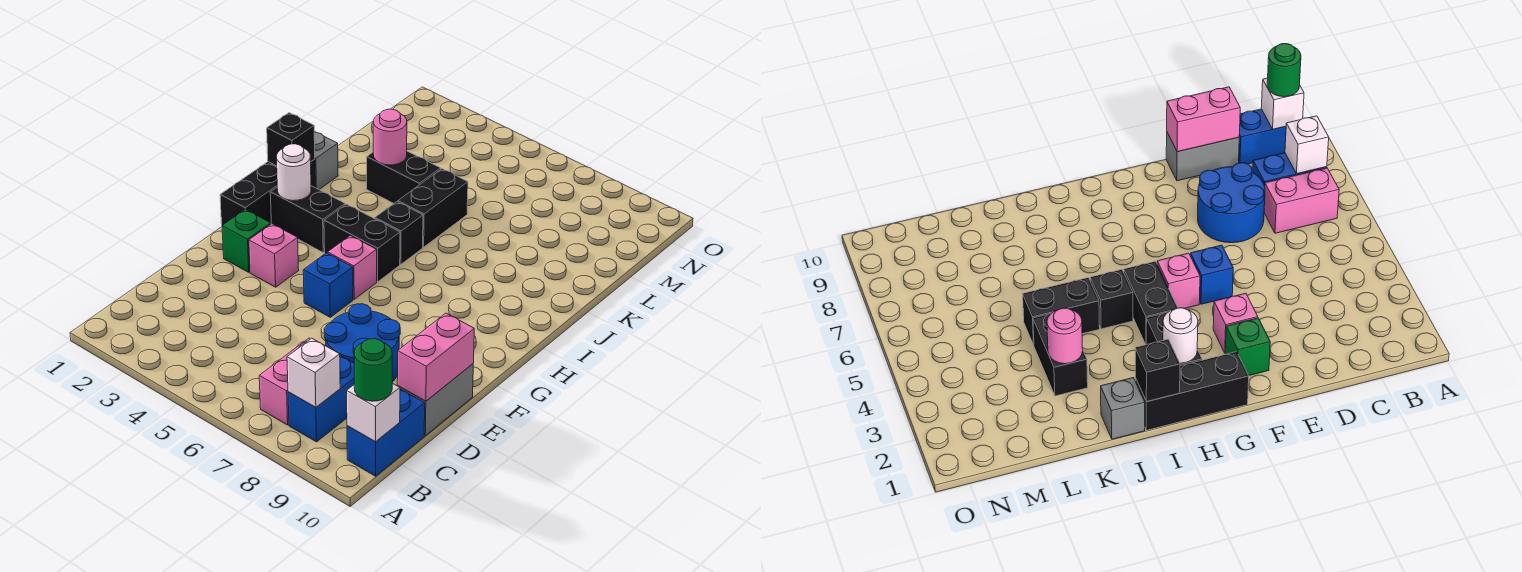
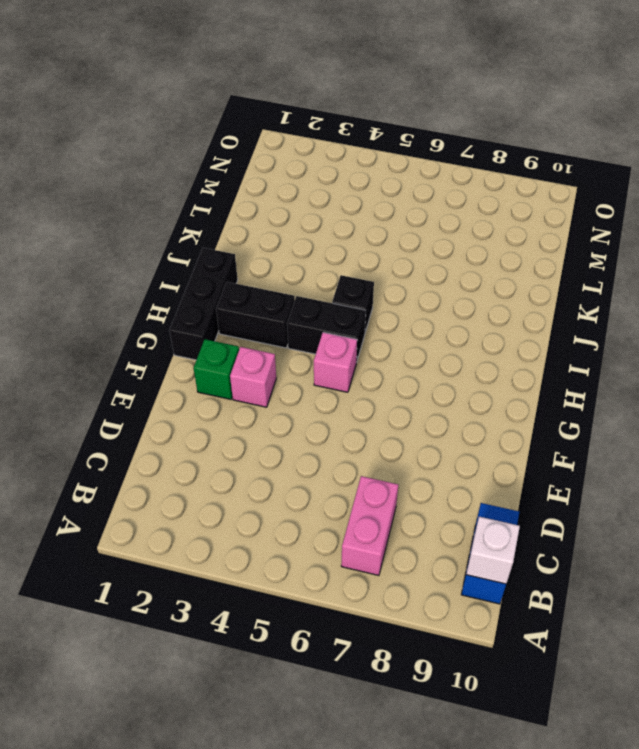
none -> blue 1x2 brick [288,356,354,442]
none -> blue 2x2 round brick [324,304,400,382]
none -> grey 1x2 brick [400,364,473,436]

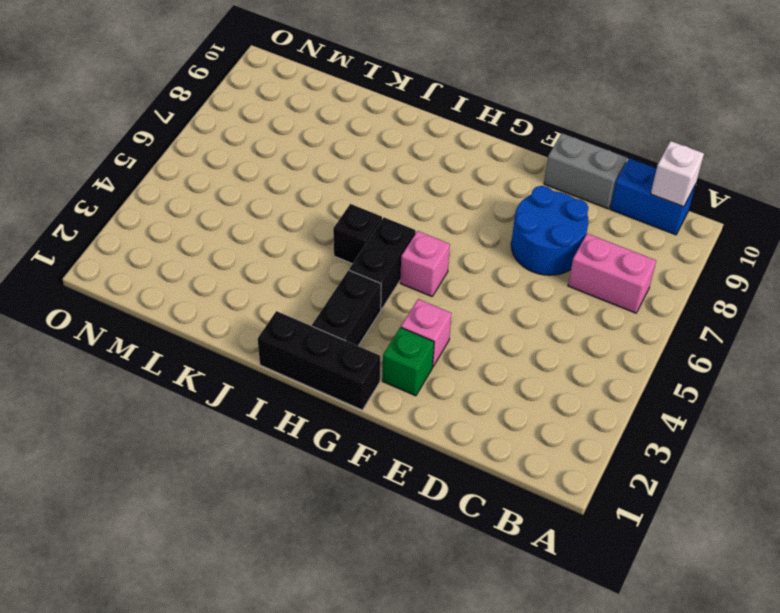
none -> blue 1x2 brick [288,356,354,442]
none -> blue 1x1 brick [303,253,353,317]
none -> grey 1x1 brick [314,131,338,189]

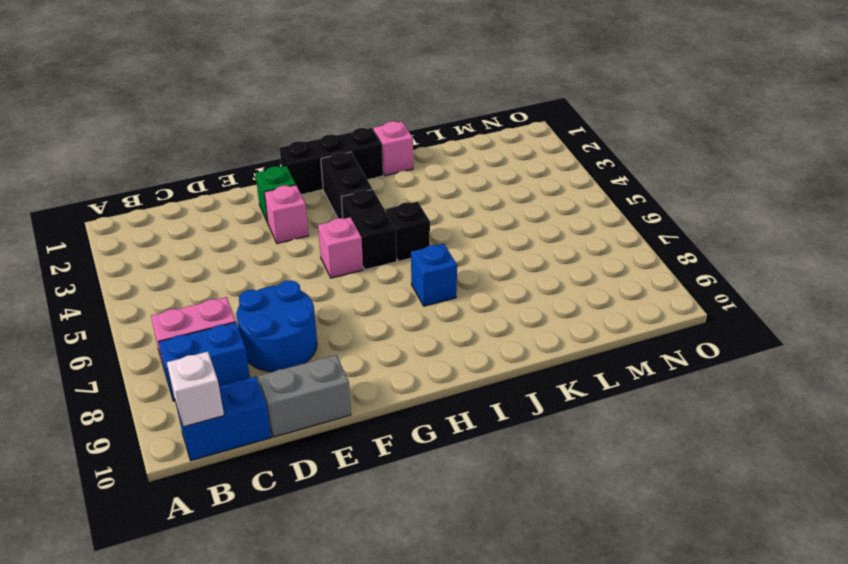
blue 1x1 brick [411,244,457,306] -> blue 1x1 brick moved to [303,253,353,317]
pink 1x1 brick [373,121,413,176] -> grey 1x1 brick [314,131,338,189]
none -> black 1x2 brick [398,169,468,247]
none -> black 1x2 brick [367,151,441,204]
none -> white 1x1 brick [287,338,340,407]

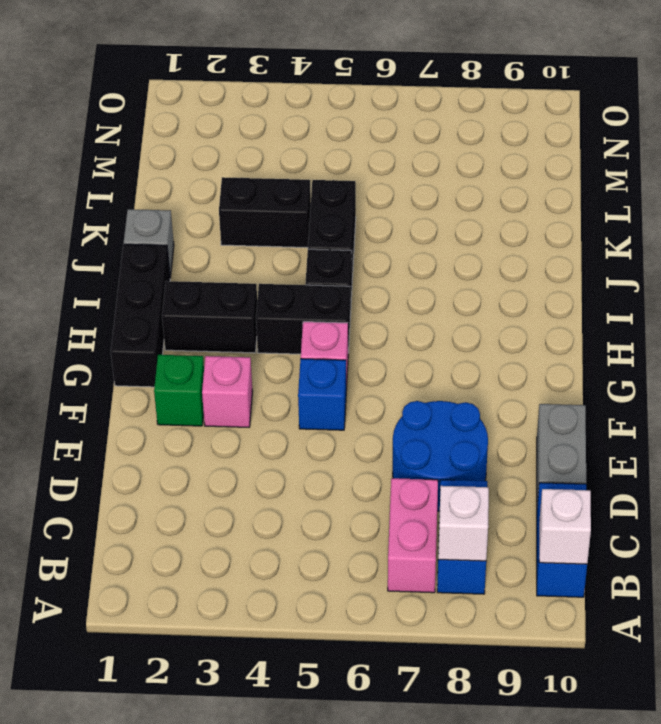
none -> pink 1x2 brick [397,313,474,401]
none -> white 1x1 round brick [276,144,311,201]
none -> black 1x1 brick [267,113,315,166]

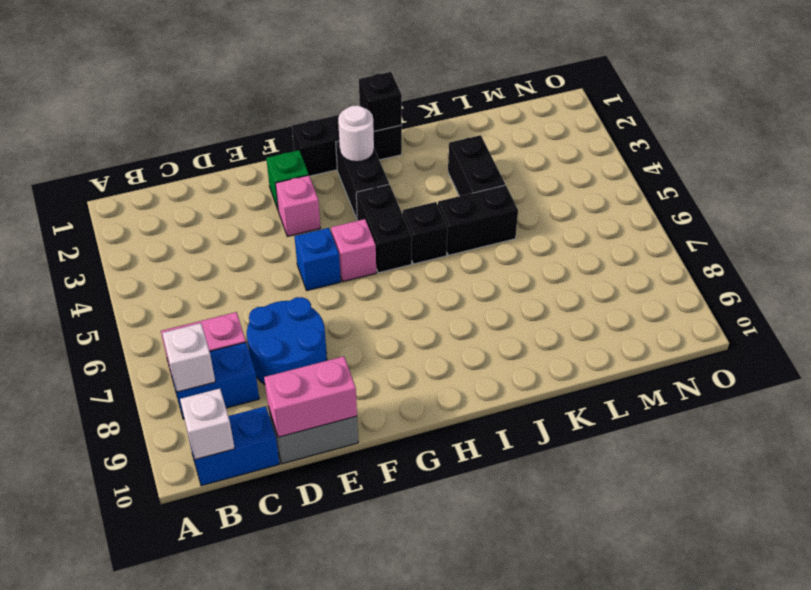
none -> grey 1x1 brick [314,131,338,189]
none -> pink 1x1 round brick [373,109,407,165]
none -> green 1x1 round brick [354,339,392,401]

